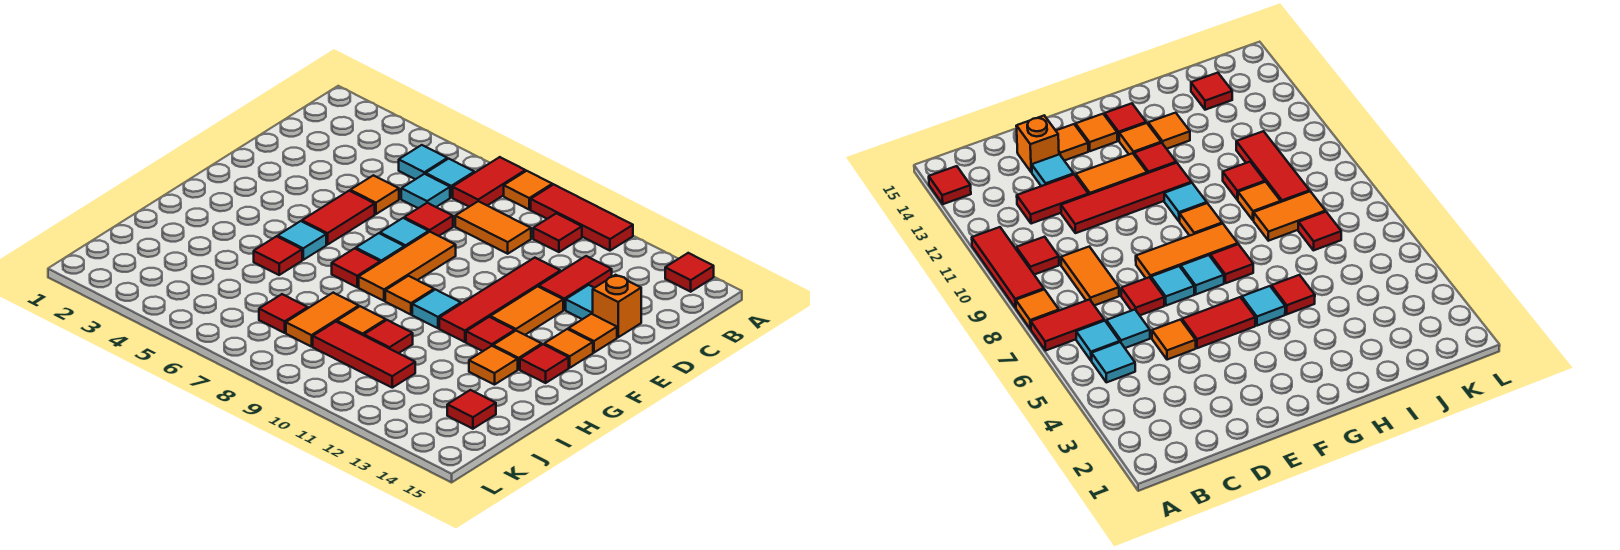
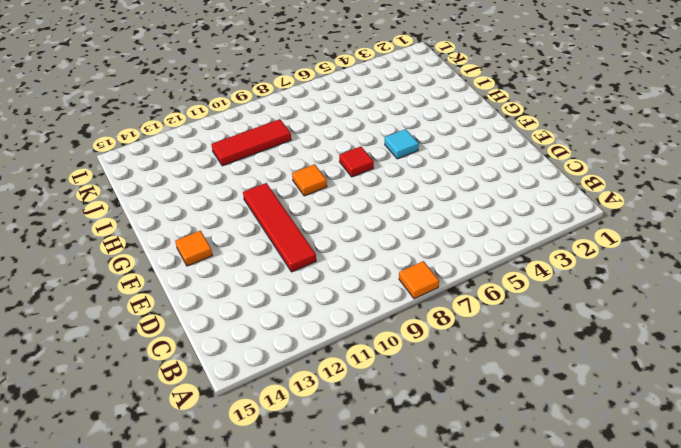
none -> red 1x2 tile [453,157,525,207]
none -> red 1x3 tile [531,184,633,251]
none -> red 1x1 tile [665,253,714,292]
none -> cyan 1x1 tile [399,145,447,179]

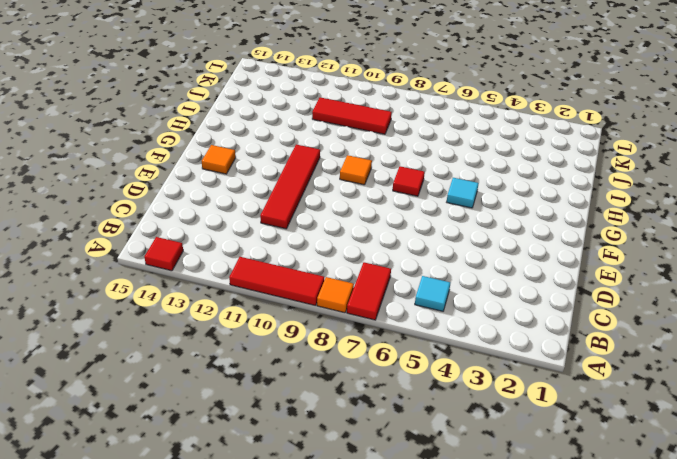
none -> cyan 1x1 tile [426,159,474,197]
none -> red 1x1 tile [533,213,582,252]
none -> cyan 1x1 tile [401,174,450,208]
none -> orange 1x2 tile [455,201,531,254]

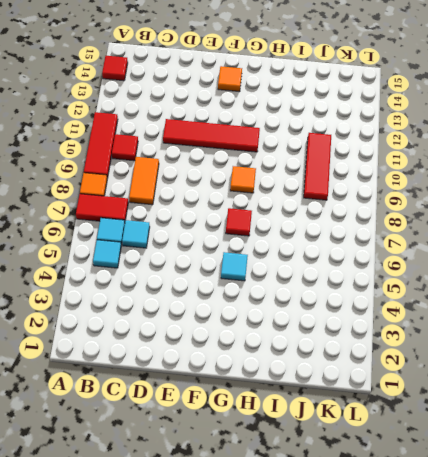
none -> red 1x2 tile [539,256,612,310]
none -> orange 1x1 tile [350,175,399,214]
none -> red 1x1 tile [404,203,453,236]
none -> cyan 1x1 tile [566,285,594,319]

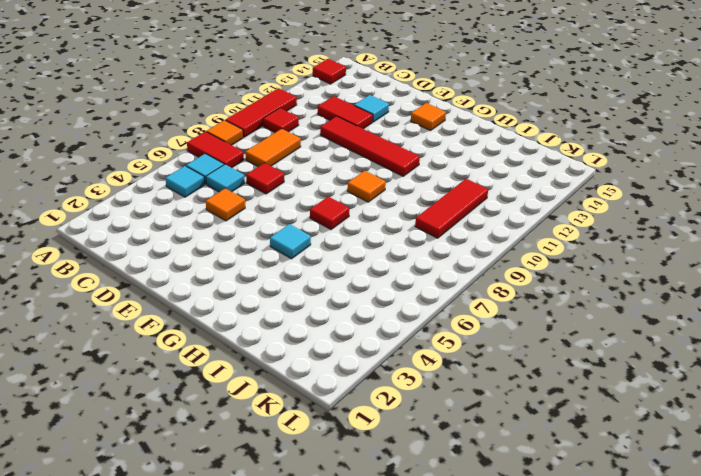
none -> orange 1x1 brick [593,275,641,337]
none -> red 1x2 tile [302,191,375,245]
none -> cyan 1x1 tile [380,218,429,247]
none -> orange 1x3 tile [359,232,456,301]

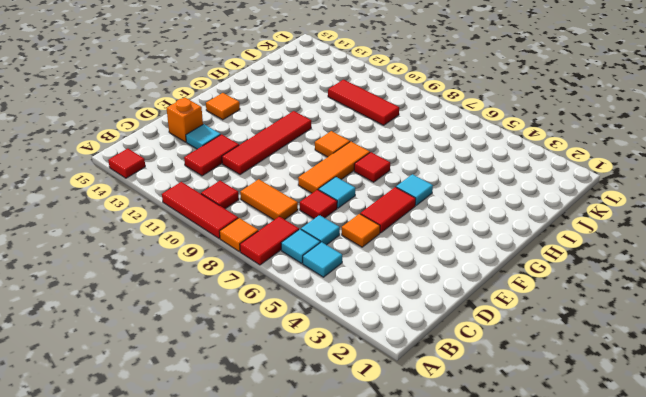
none -> orange 1x2 tile [490,286,563,335]
none -> orange 1x1 tile [568,314,617,353]
none -> cyan 1x1 tile [356,233,404,263]
none -> cyan 1x1 tile [412,290,461,328]

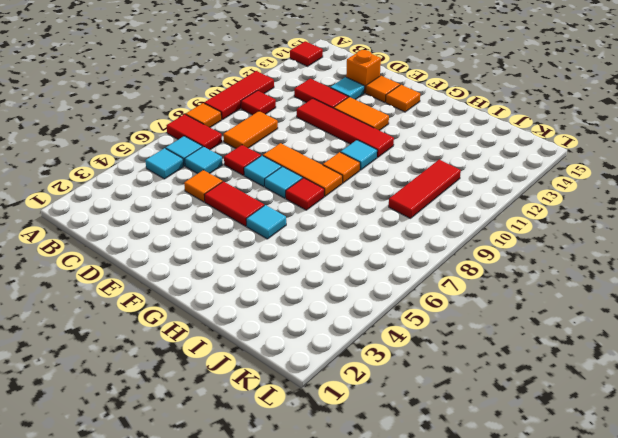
none -> red 1x1 tile [466,317,515,351]
none -> orange 1x1 tile [493,331,542,369]
none -> red 1x1 tile [520,344,569,383]
none -> red 1x1 tile [254,236,302,275]

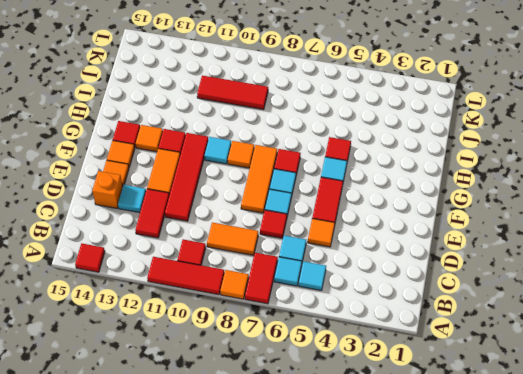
none -> orange 1x1 tile [469,346,518,385]
none -> orange 1x2 tile [286,293,359,347]
none -> orange 1x1 tile [337,306,386,335]
none -> red 1x1 tile [364,320,413,353]

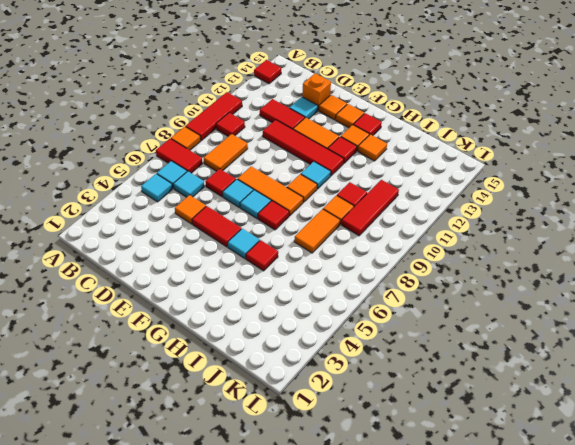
orange 1x2 tile [294,209,340,253] -> orange 1x2 tile turned to [286,293,359,347]
none -> red 1x1 tile [259,294,308,333]
none -> red 1x1 tile [447,390,496,429]

